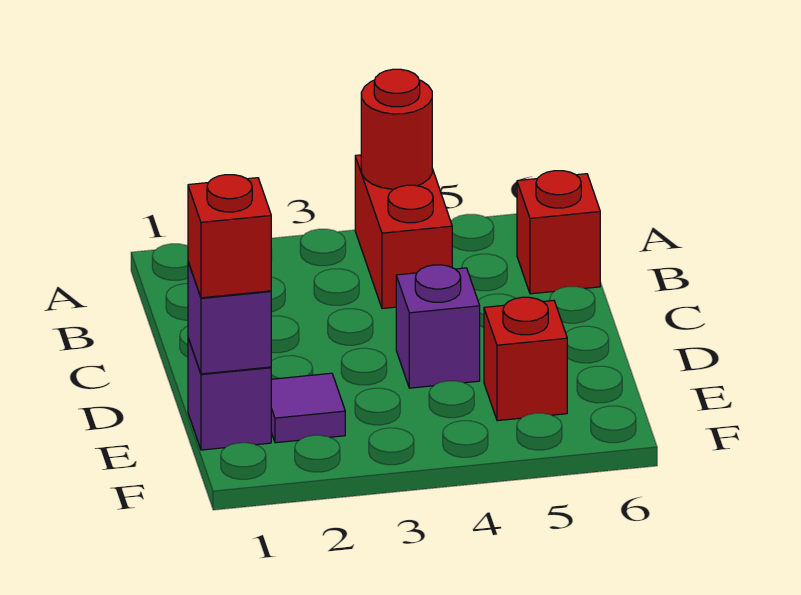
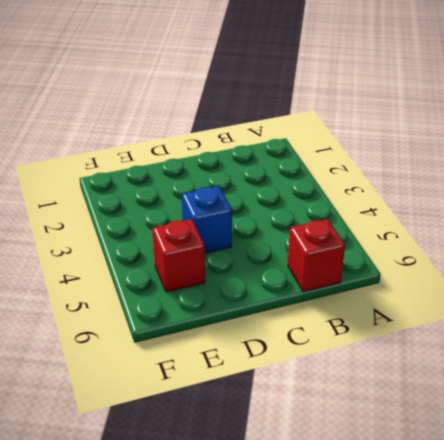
blue 1x1 brick [182,186,232,253] -> purple 1x1 brick [396,265,480,388]
none -> red 1x2 brick [355,155,452,309]
none -> purple 1x1 brick [188,338,271,450]

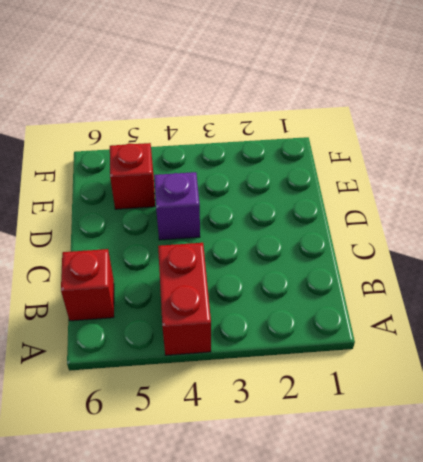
none -> purple 1x1 brick [188,338,271,450]
none -> purple 1x1 tile [271,373,345,443]

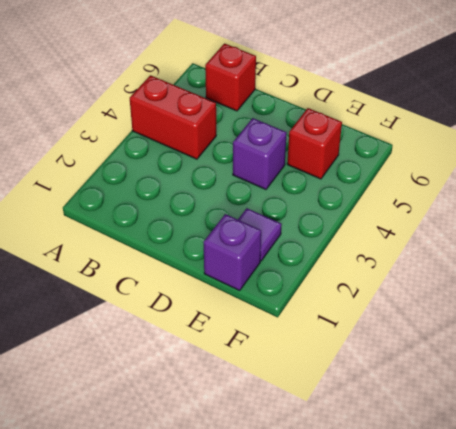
none -> red 1x1 round brick [361,69,432,189]
none -> purple 1x1 brick [188,262,271,374]

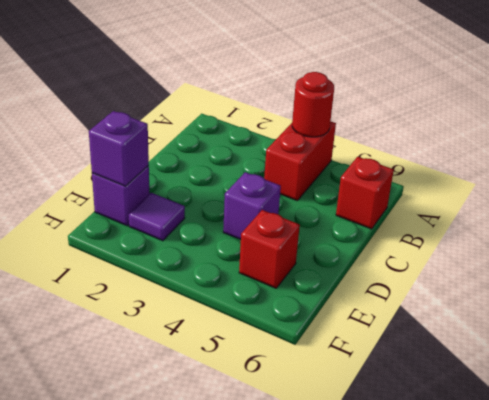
none -> red 1x1 brick [188,175,271,298]

